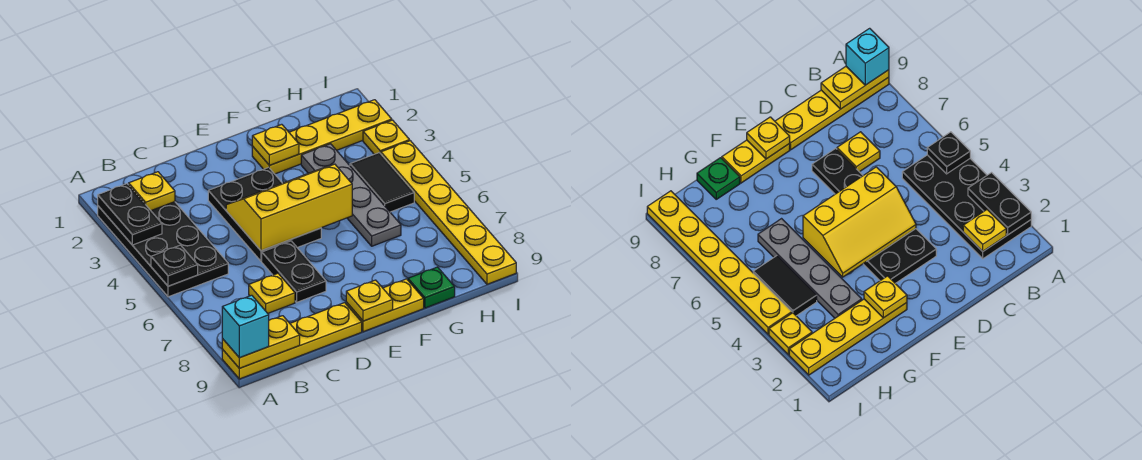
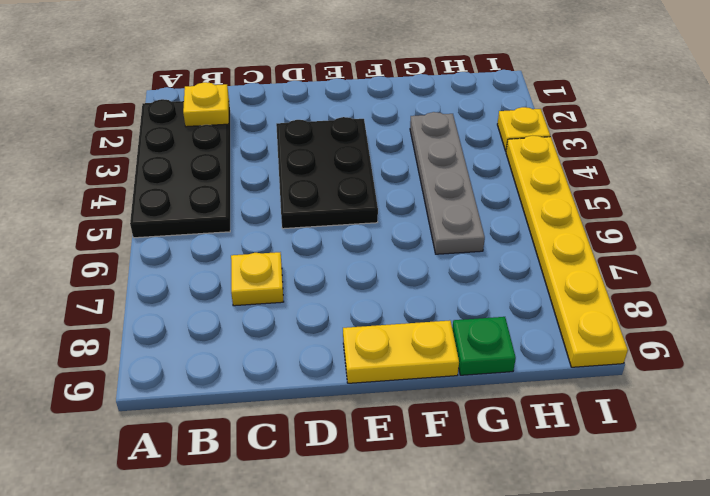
none -> yellow 1x4 plate [222,303,362,379]
none -> black 1x2 plate [262,241,326,302]
none -> yellow 1x4 plate [252,100,392,174]

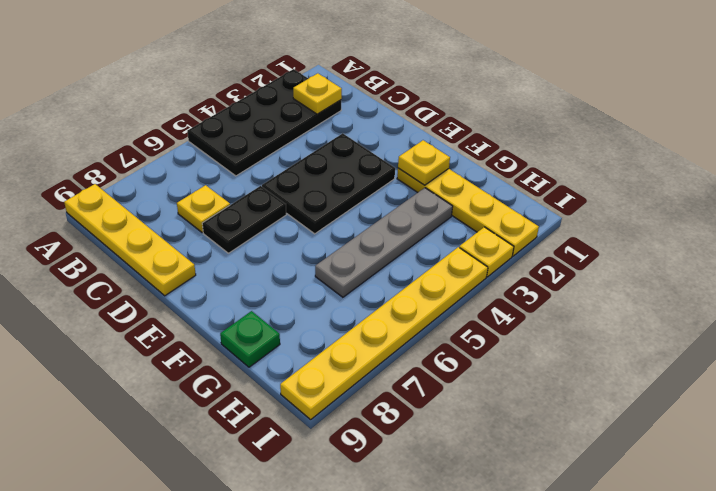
none -> yellow 1x2 plate [346,279,424,332]
none -> black 1x2 tile [350,153,414,212]
none -> black 1x2 plate [98,184,162,245]

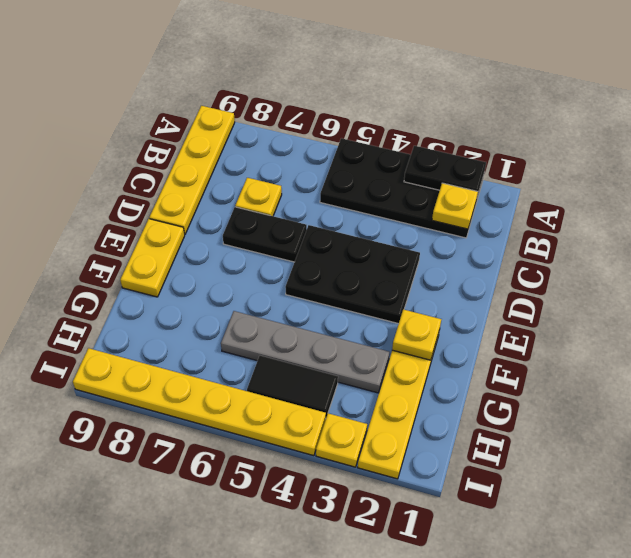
none -> green 1x1 plate [408,267,455,308]
none -> black 1x1 plate [151,245,198,286]
none -> yellow 1x2 plate [222,316,300,368]

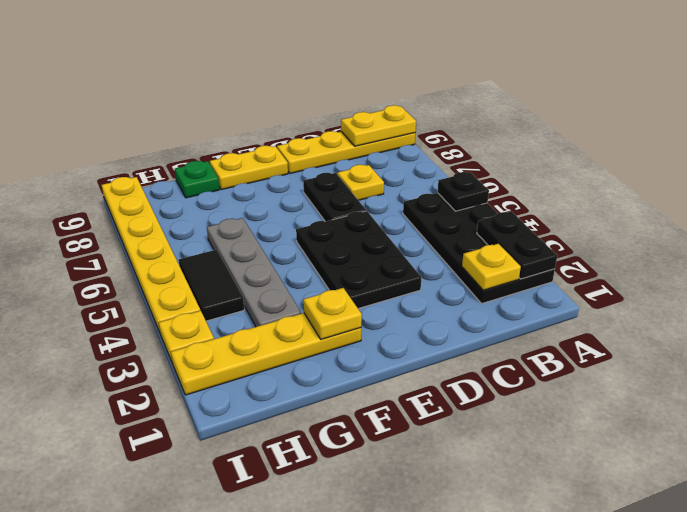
none -> yellow 2x3 slope [226,164,352,251]
none -> yellow 1x1 plate [346,280,393,321]
none -> cyan 1x1 brick [222,295,269,358]

